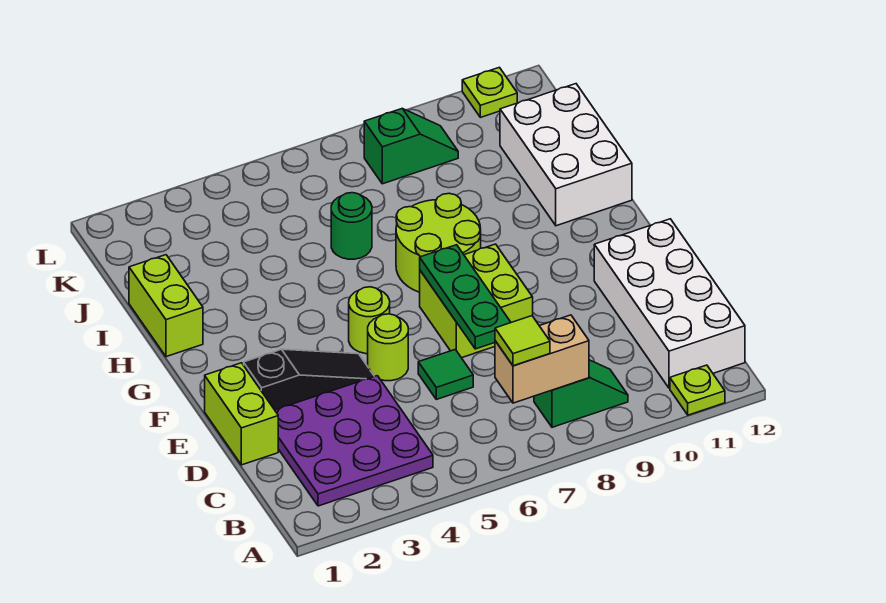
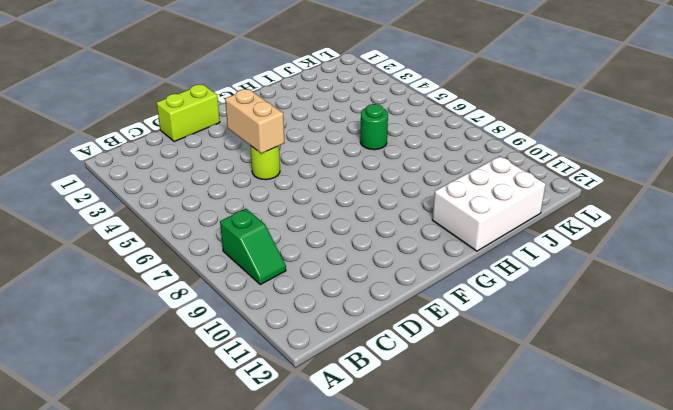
tan 1x2 brick [225,89,284,153] -> tan 1x2 brick moved to [495,315,589,403]
none -> lime 1x1 plate [670,365,725,415]
none -> purple 3x3 plate [275,376,433,506]
none -> white 2x4 brick [594,219,745,388]

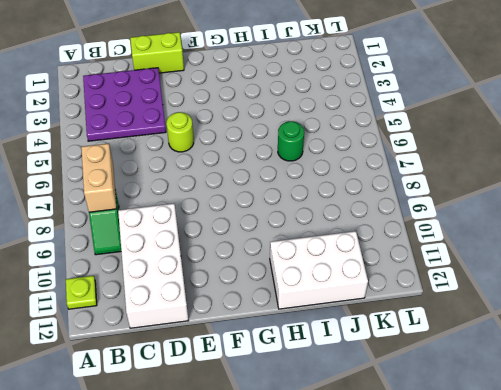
white 2x4 brick [118,204,188,328] -> white 2x4 brick turned to [594,219,745,388]
none -> green 1x1 tile [418,350,473,399]
none -> black 1x3 slope [244,349,374,410]
none -> lime 2x2 brick [420,244,533,358]

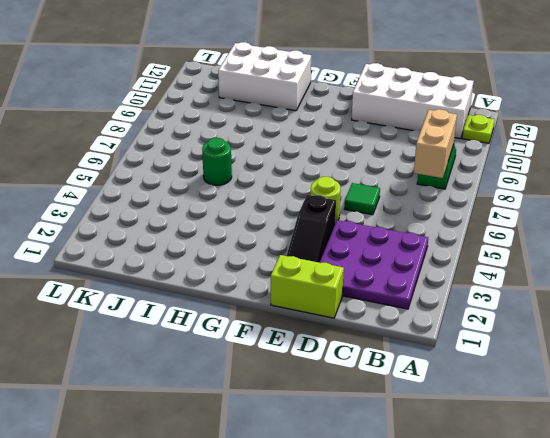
black 1x3 slope [287,195,336,263] -> black 1x3 slope turned to [244,349,374,410]
none -> lime 2x2 brick [420,244,533,358]
none -> lime 1x1 round brick [349,287,390,354]
none -> lime 2x2 round brick [396,193,481,292]

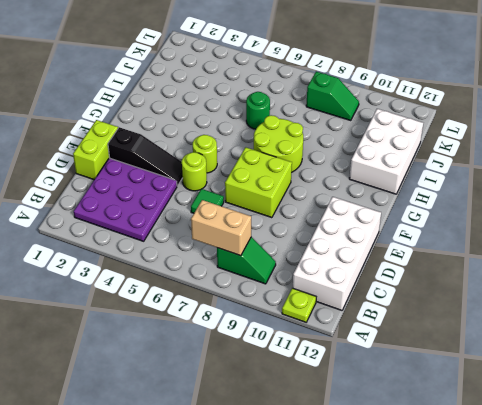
none -> lime 1x2 brick [129,255,203,357]
none -> lime 1x1 plate [462,67,517,117]
none -> green 1x3 plate [420,245,511,349]

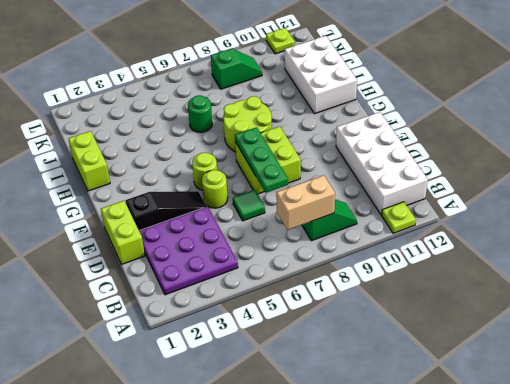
none -> lime 1x1 tile [495,316,550,366]

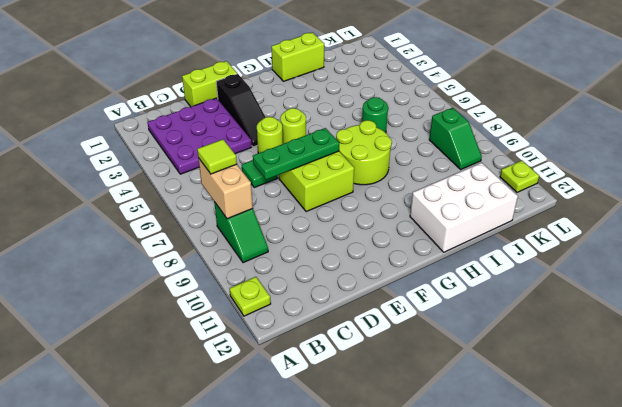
none -> white 2x4 brick [594,219,745,388]

